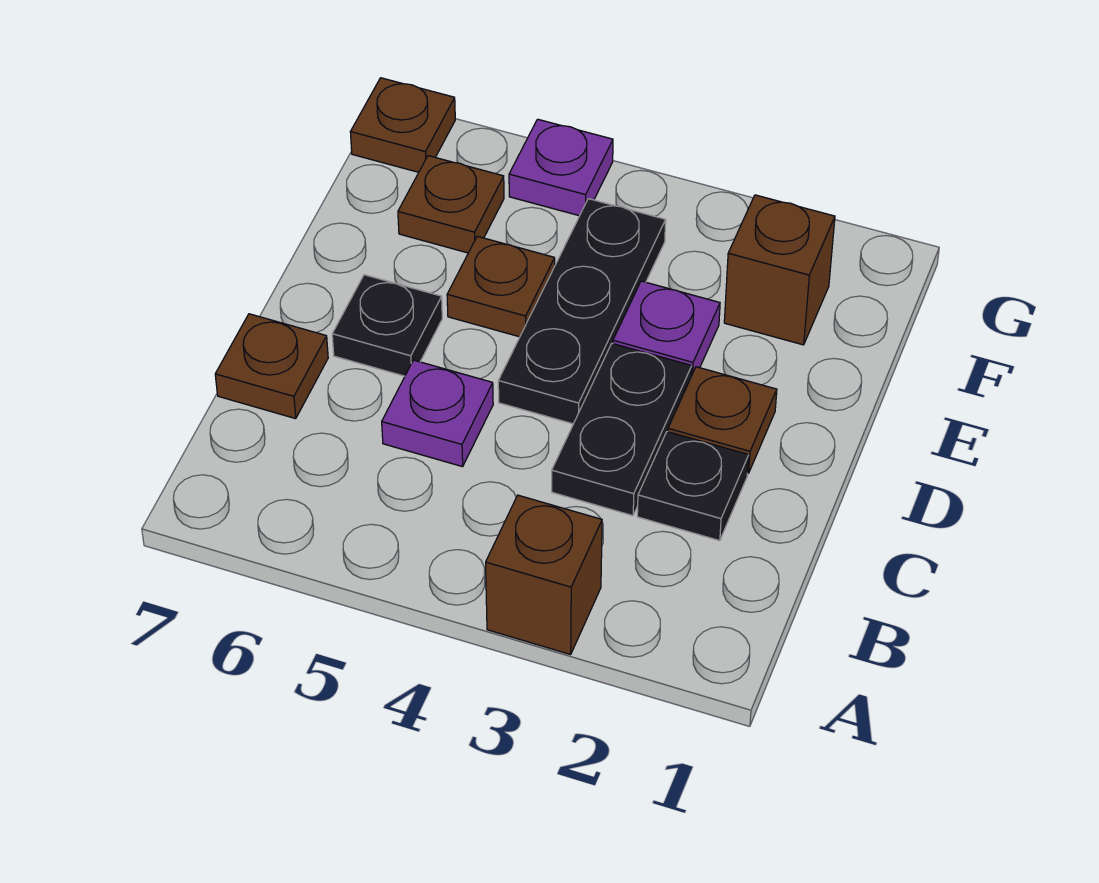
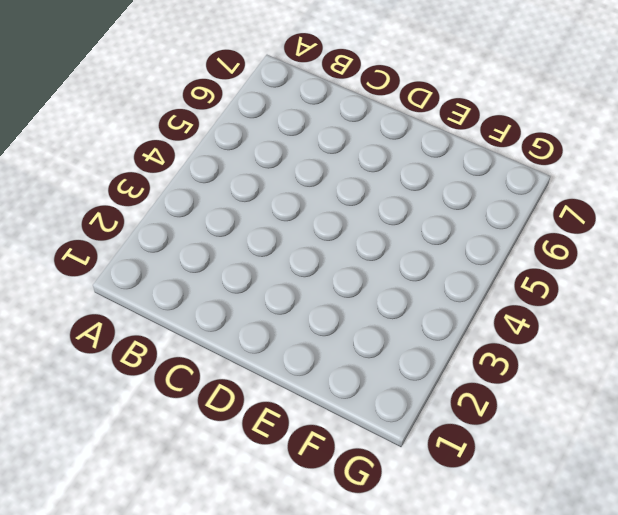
none -> brown 1x1 brick [486,495,602,654]
none -> black 1x1 plate [637,432,749,541]
none -> black 1x2 plate [552,344,692,516]

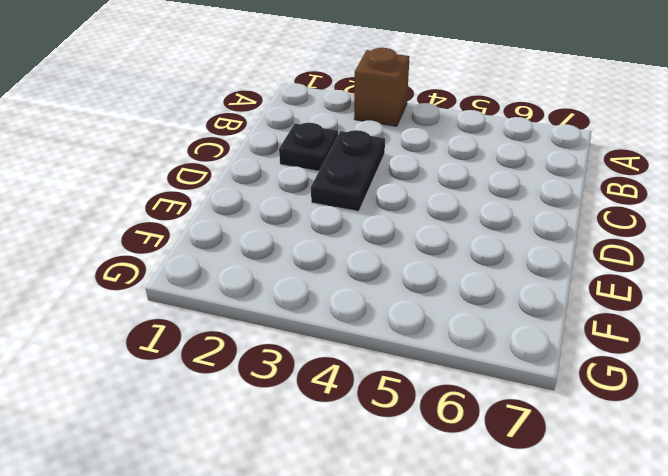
none -> purple 1x1 plate [382,360,493,467]
none -> brown 1x1 plate [215,314,328,419]
none -> brown 1x1 plate [668,367,777,473]

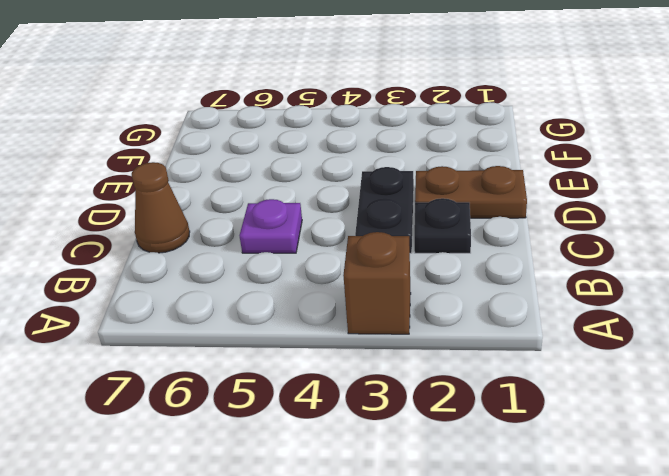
brown 1x1 cone [132,162,190,253] -> brown 1x1 plate [215,314,328,419]
brown 1x2 plate [415,166,527,218] -> brown 1x1 plate [668,367,777,473]
none -> black 1x3 plate [498,199,666,424]
none -> black 1x1 plate [332,275,442,376]
none -> purple 1x1 plate [613,281,720,376]

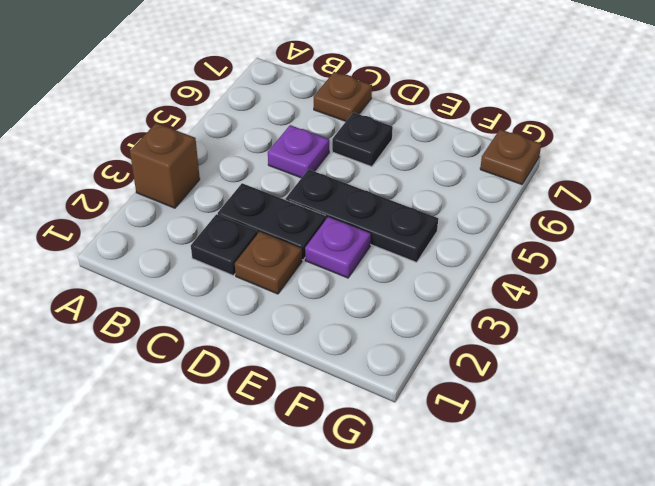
none -> brown 1x1 plate [447,236,555,337]
none -> brown 1x1 brick [724,195,835,345]
none -> brown 1x1 plate [398,156,504,253]

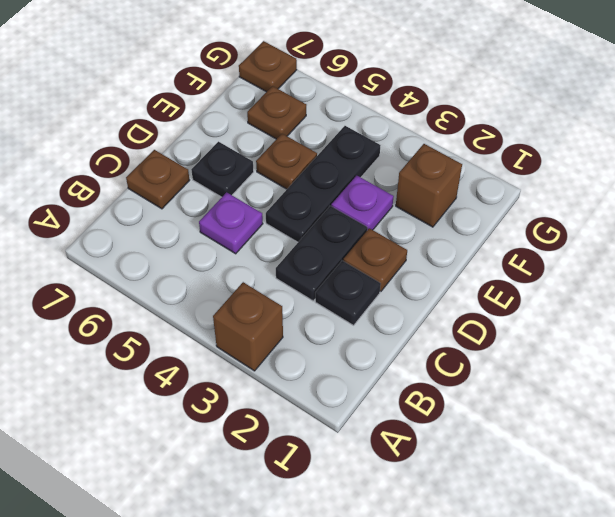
none -> purple 1x1 plate [509,119,613,216]

